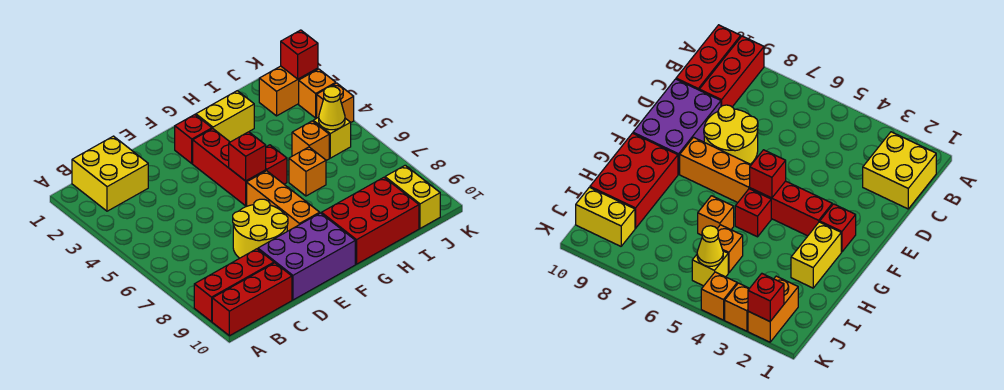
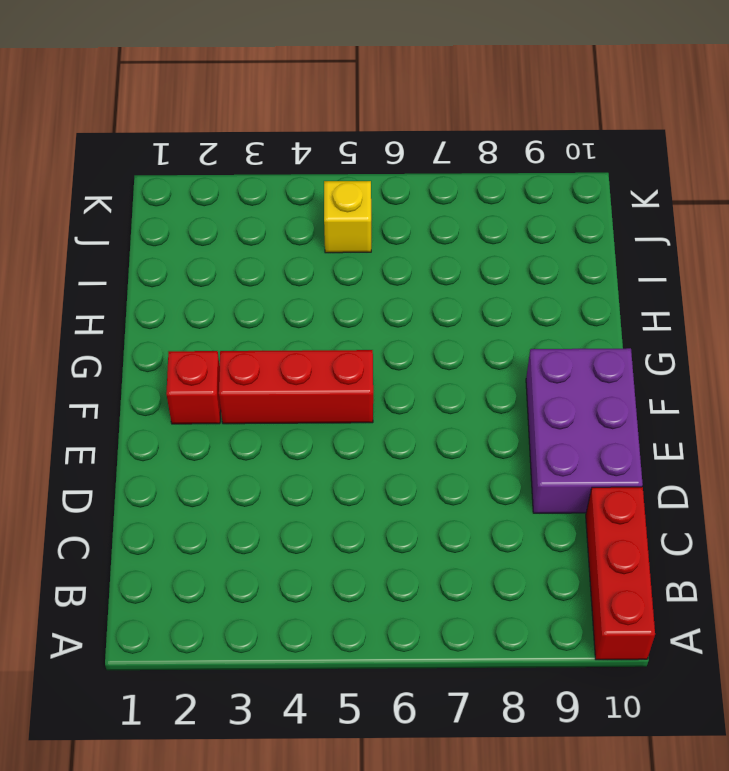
none -> red 1x3 brick [194,249,274,322]
none -> yellow 2x2 brick [72,136,148,211]
none -> yellow 2x2 round brick [233,199,288,258]

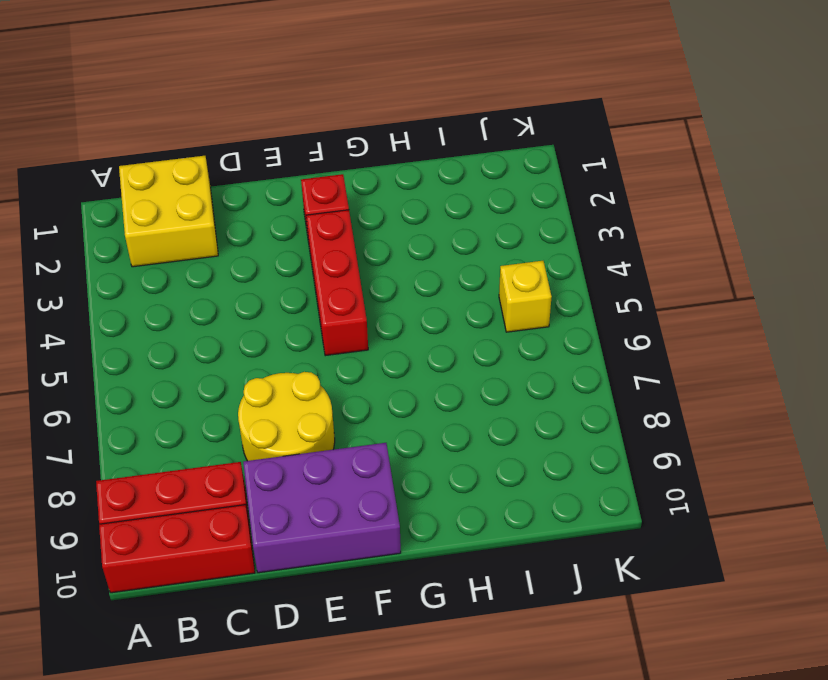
none -> orange 1x3 brick [247,171,320,231]
none -> yellow 1x2 brick [196,91,254,142]
none -> red 1x1 brick [266,145,287,184]

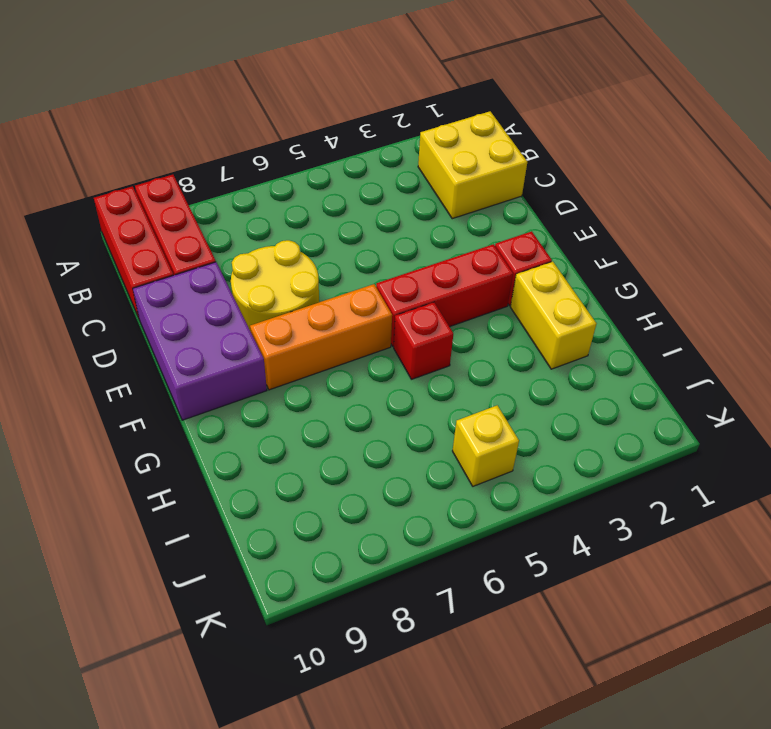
none -> red 2x3 brick [321,177,419,264]
none -> orange 1x1 brick [289,147,326,196]
none -> orange 1x1 brick [292,121,329,161]

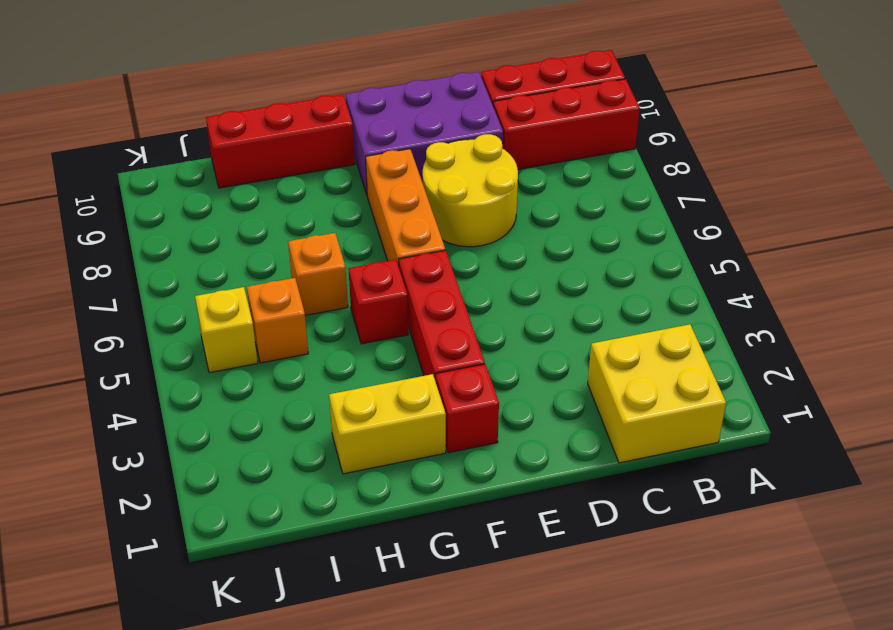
red 1x3 brick [206,94,355,188] -> red 2x3 brick [321,177,419,264]
none -> orange 1x2 brick [259,66,318,116]
none -> yellow 1x2 brick [385,165,440,228]
none -> orange 1x1 brick [299,69,336,118]

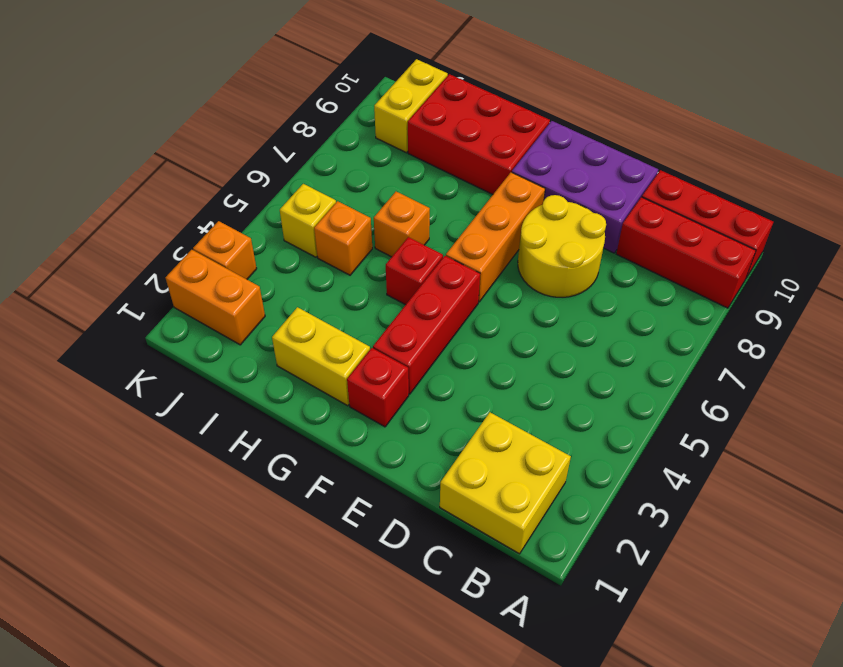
none -> orange 1x1 brick [317,83,354,122]
none -> red 1x1 brick [229,132,266,181]
none -> yellow 1x1 cone [319,87,345,130]

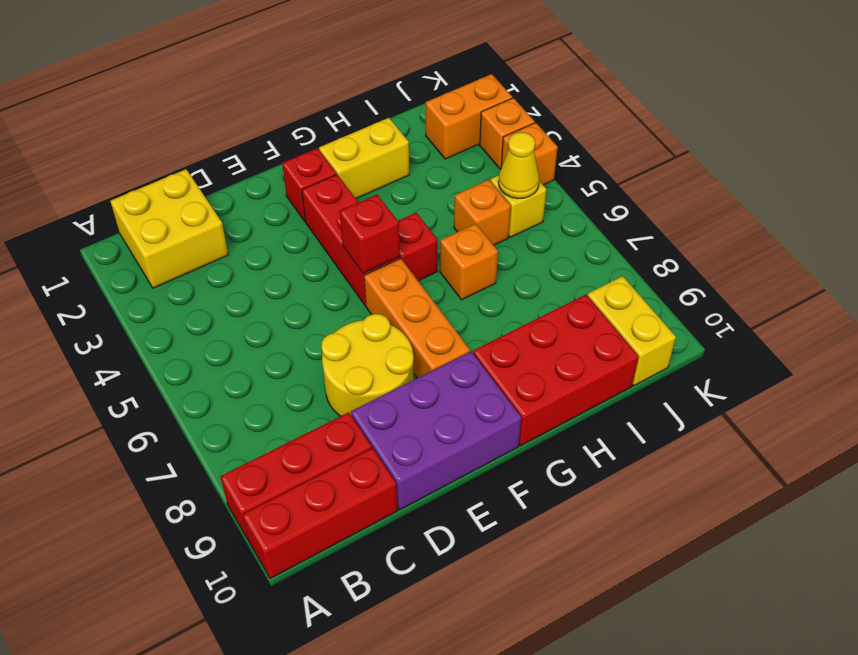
none -> red 1x1 brick [281,30,318,79]

